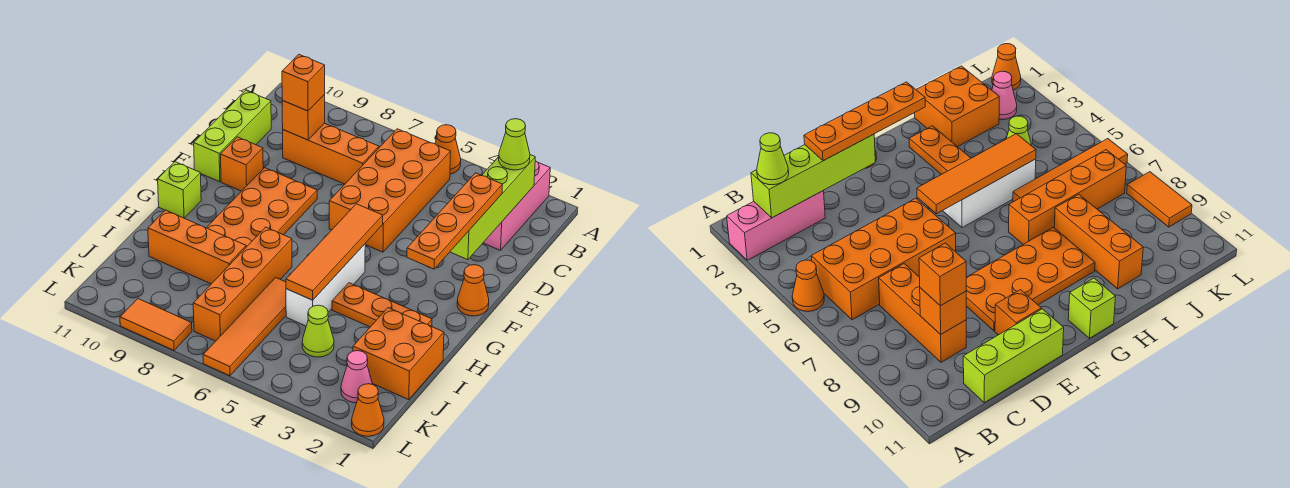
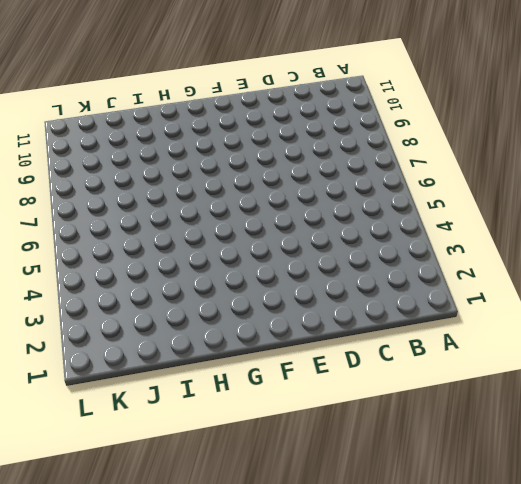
none -> pink 1x3 brick [483,161,550,250]
none -> orange 1x1 cone [435,125,461,174]
none -> orange 2x4 brick [329,129,451,252]

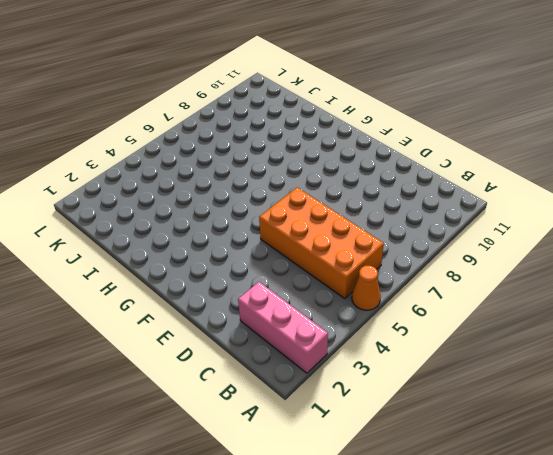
none -> orange 1x3 brick [283,123,379,184]
none -> lime 1x3 brick [194,90,271,182]
none -> orange 2x4 plate [206,168,317,247]

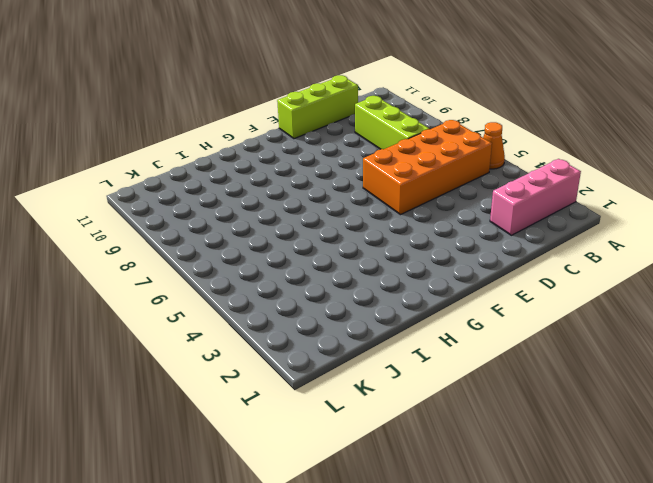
lime 1x3 brick [355,96,429,149] -> orange 1x3 brick [283,123,379,184]
none -> orange 2x4 plate [206,168,317,247]
none -> orange 1x1 brick [221,137,263,191]
none -> orange 1x1 cone [457,265,489,316]

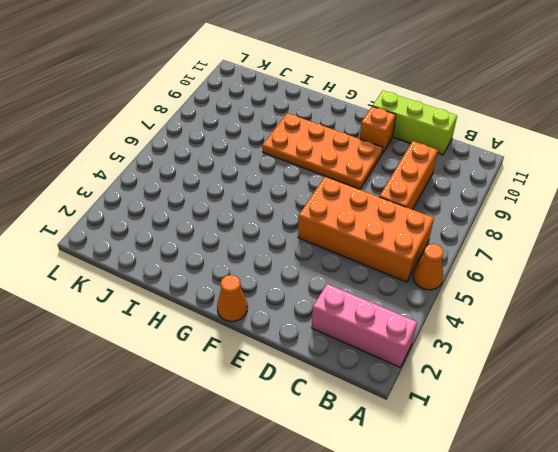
none -> white 1x3 brick [286,244,365,326]
none -> lime 1x1 brick [158,162,201,218]
none -> orange 1x3 plate [332,283,432,327]

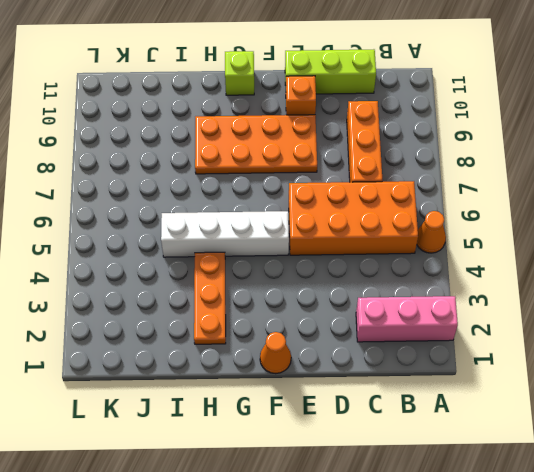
white 1x4 brick [161,211,289,257] -> white 1x3 brick [286,244,365,326]
none -> orange 1x4 brick [193,227,292,341]
none -> orange 2x2 brick [353,308,444,400]
none -> orange 1x4 tile [203,278,286,376]

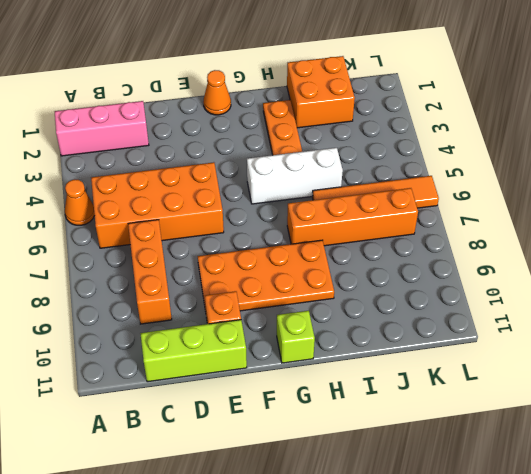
none -> orange 1x3 brick [148,210,246,284]
none -> lime 1x1 cone [302,305,334,357]
none -> pink 1x1 cone [341,351,373,403]

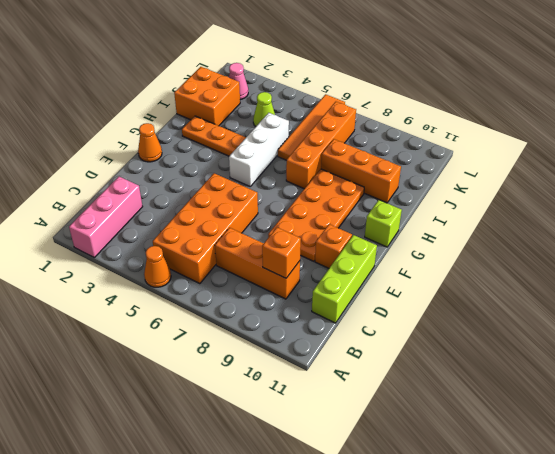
none -> orange 1x1 cone [352,384,384,436]
none -> orange 1x2 tile [120,299,192,350]
none -> lime 1x4 brick [450,155,535,260]

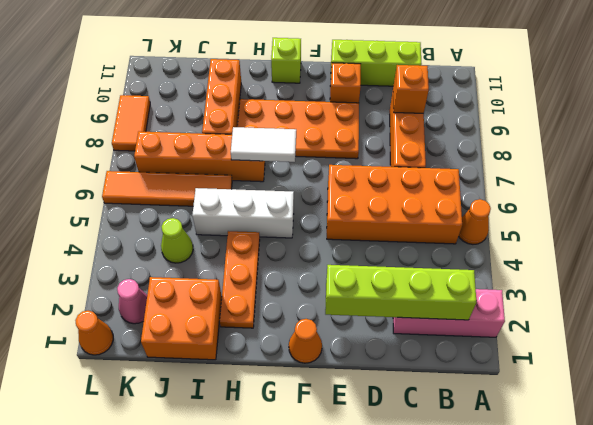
white 1x2 tile [231,127,296,162] -> none
none -> orange 1x4 tile [286,204,383,300]
none -> lime 1x1 cone [499,119,530,170]
none -> orange 1x1 brick [282,54,325,111]

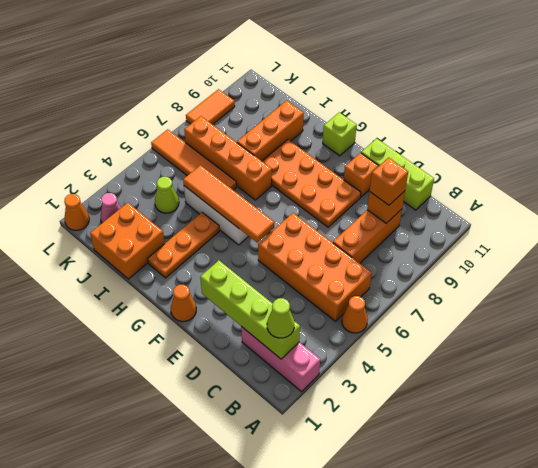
none -> orange 1x4 plate [407,173,503,269]

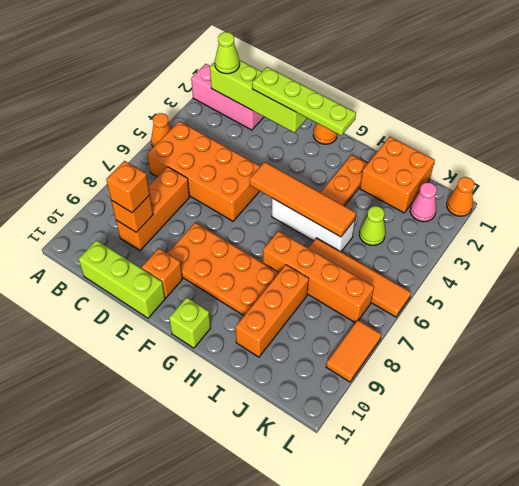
lime 1x4 plate [252,67,356,136] -> orange 1x4 plate [407,173,503,269]

